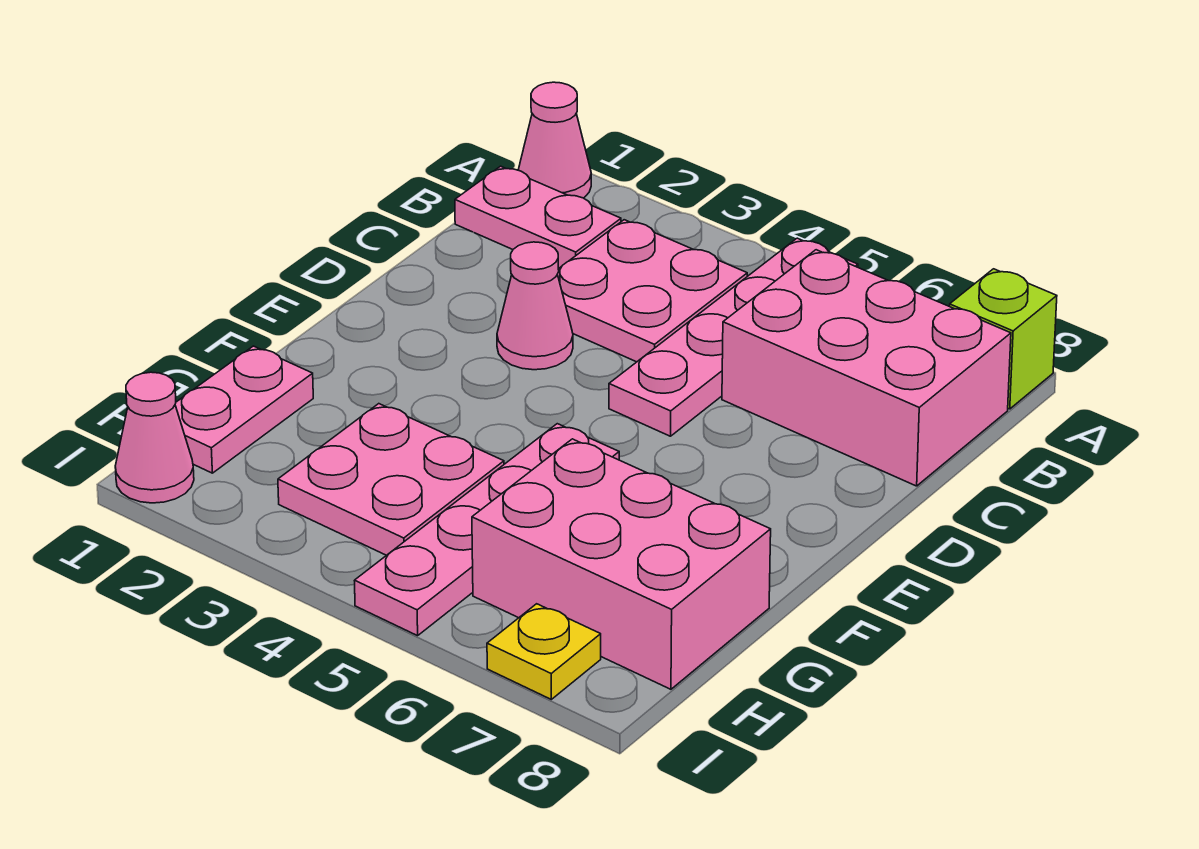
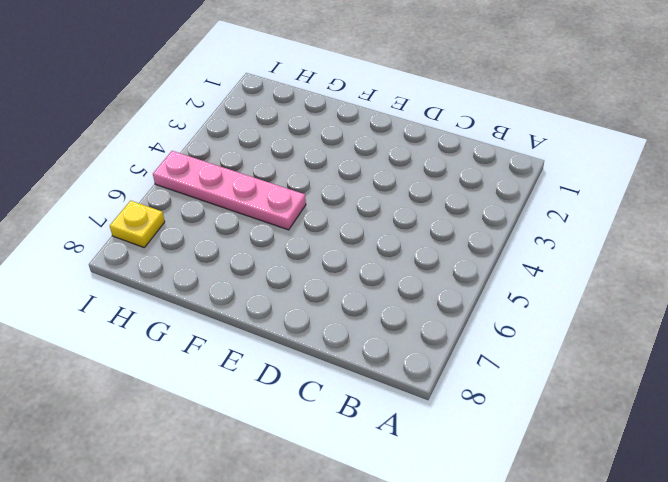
none -> pink 1x1 cone [518,82,591,198]
none -> pink 1x4 plate [609,238,858,436]
none -> lime 1x1 brick [950,269,1057,409]

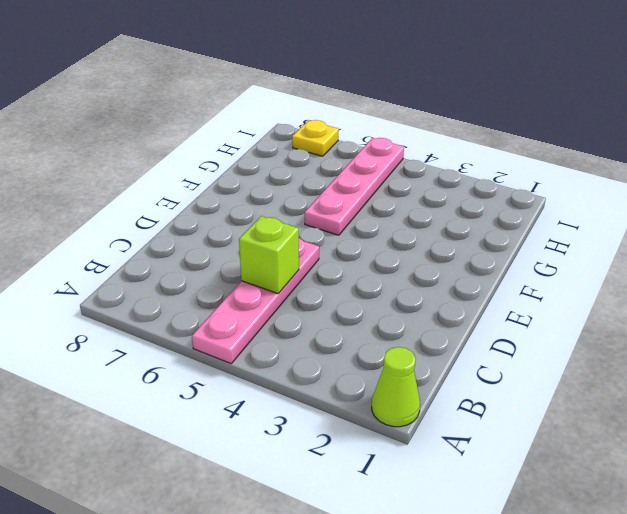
lime 1x1 cone [372,347,420,427] -> pink 1x1 cone [518,82,591,198]
lime 1x1 brick [239,216,299,294] -> lime 1x1 brick moved to [950,269,1057,409]
none -> pink 1x2 plate [455,166,621,269]
none -> pink 2x2 plate [557,220,747,362]
none -> pink 2x3 brick [722,250,1011,486]

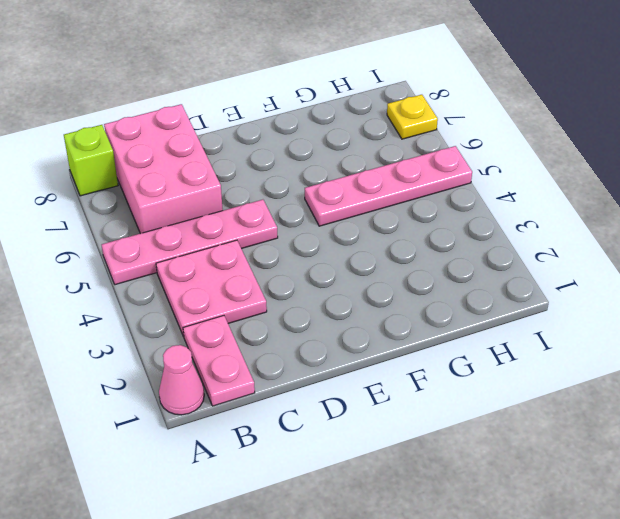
none -> pink 1x1 cone [497,242,573,370]
none -> pink 1x2 plate [175,346,313,473]
none -> pink 2x2 plate [278,404,504,555]

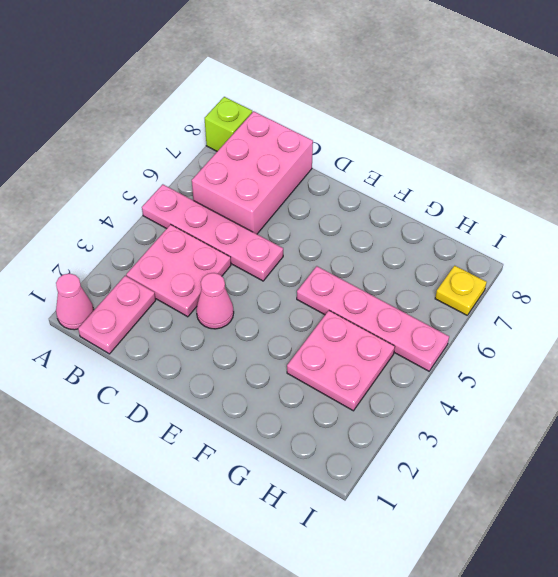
none -> pink 1x2 plate [175,346,313,473]
none -> pink 2x3 brick [472,439,771,689]
none -> pink 1x1 cone [115,372,194,503]

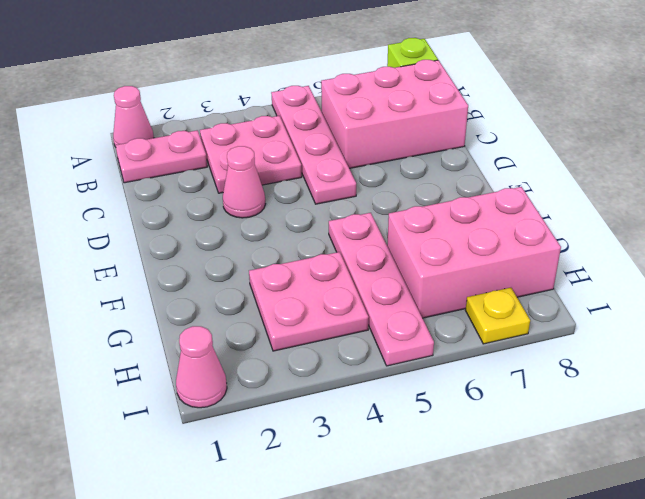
none -> pink 1x2 plate [175,346,313,473]

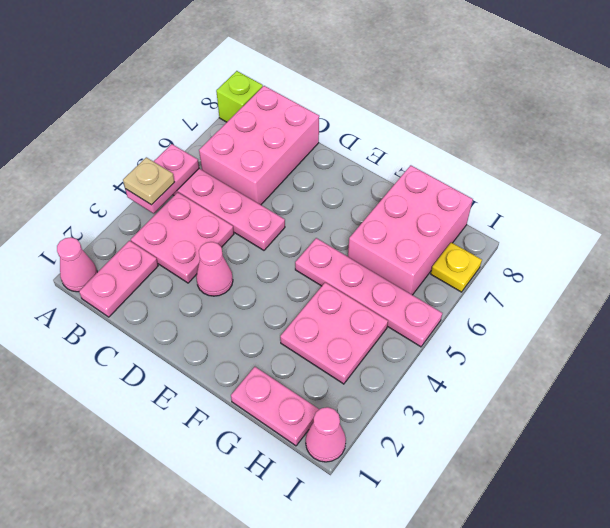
pink 1x2 plate [125,144,199,213] -> none
tan 1x1 plate [123,157,174,205] -> none

